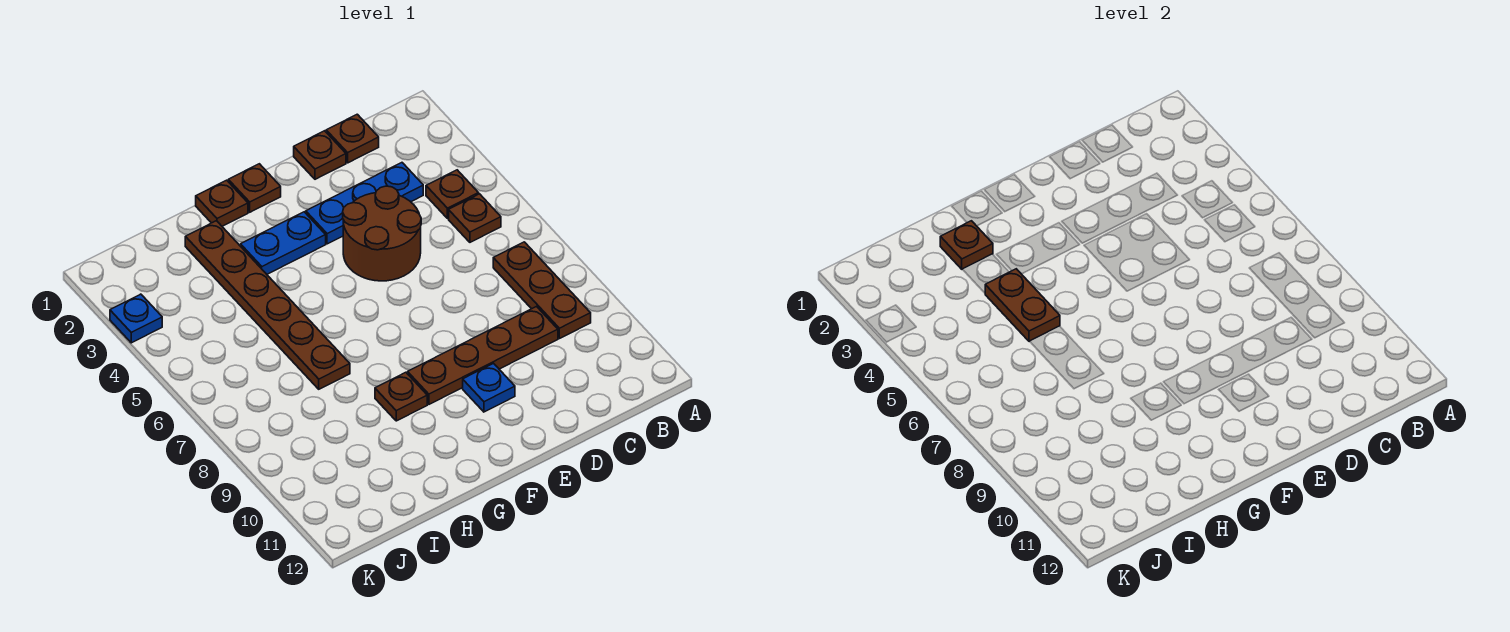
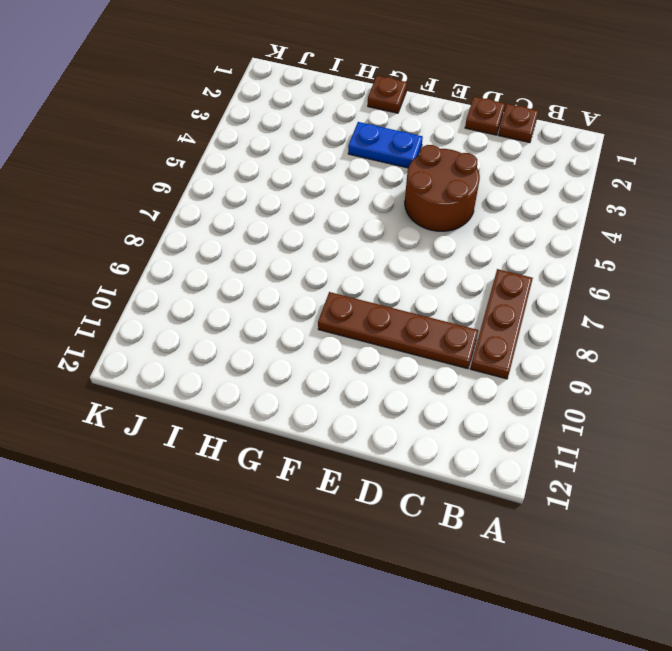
none -> brown 1x1 plate [426,170,479,219]
none -> brown 1x1 plate [449,194,501,242]
none -> blue 1x3 plate [306,163,423,244]

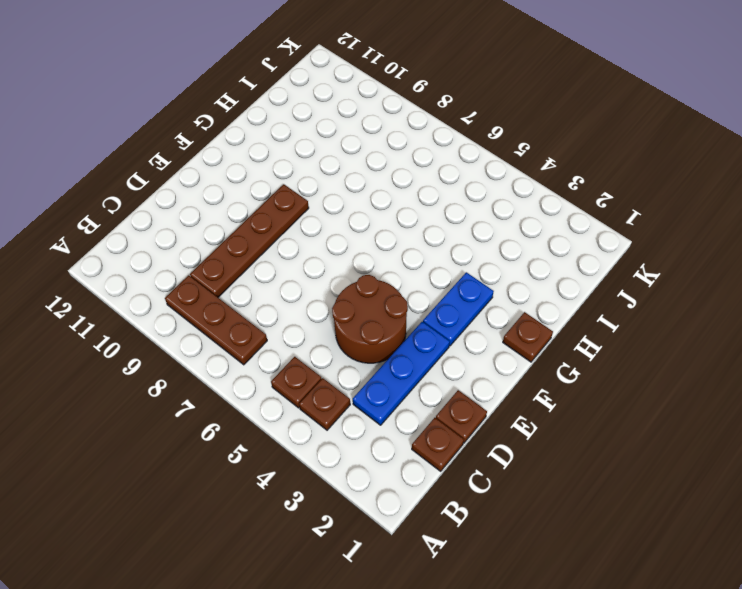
none -> blue 1x1 plate [463,363,515,412]
none -> brown 1x1 plate [228,164,281,212]
none -> brown 1x1 plate [375,372,427,421]

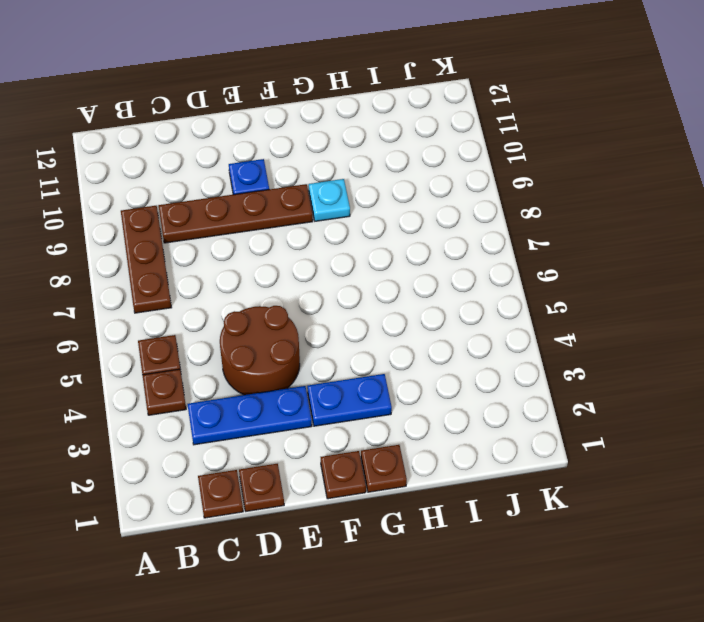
cyan 1x1 plate [309,179,350,221] -> brown 1x1 plate [375,372,427,421]
none -> brown 1x6 plate [185,221,350,389]
none -> blue 1x1 plate [110,294,162,343]
none -> brown 1x1 plate [940,221,993,269]

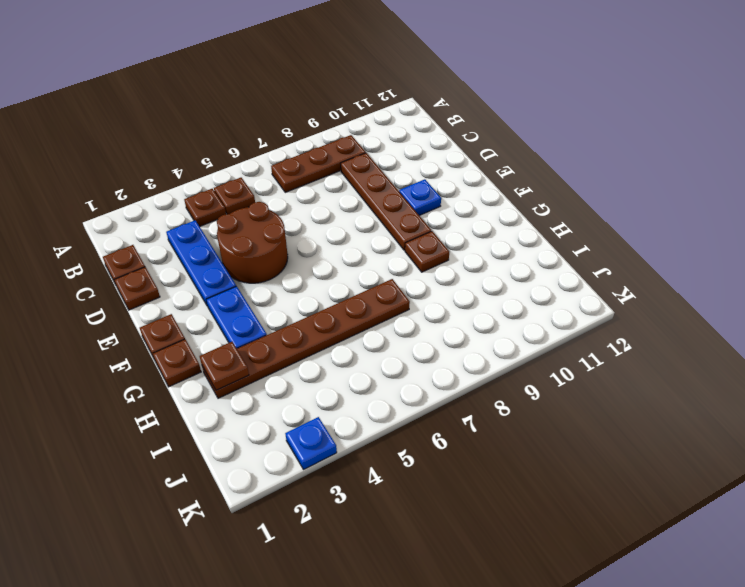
none -> brown 1x2 plate [985,269,1060,341]

